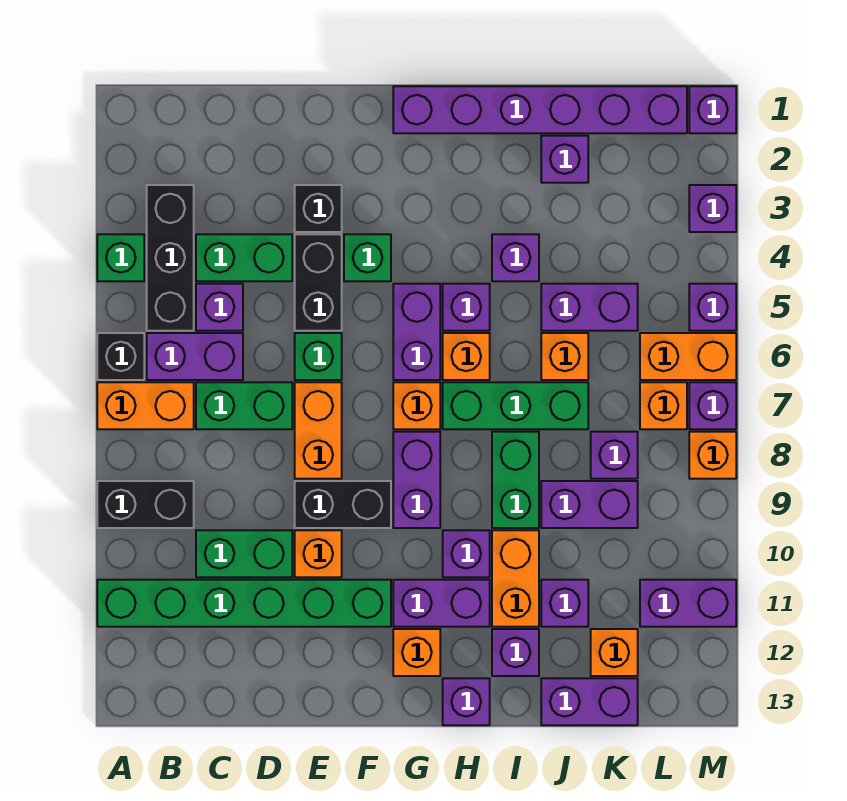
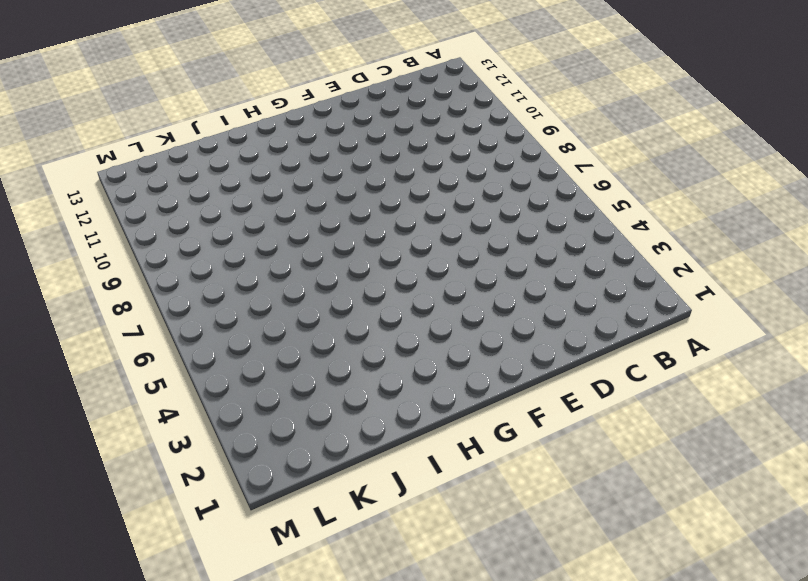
none -> green 1x1 brick [97,234,144,281]
none -> black 1x1 brick [97,333,144,380]
none -> orange 1x2 brick [97,382,194,429]
none -> black 1x2 brick [97,481,194,528]

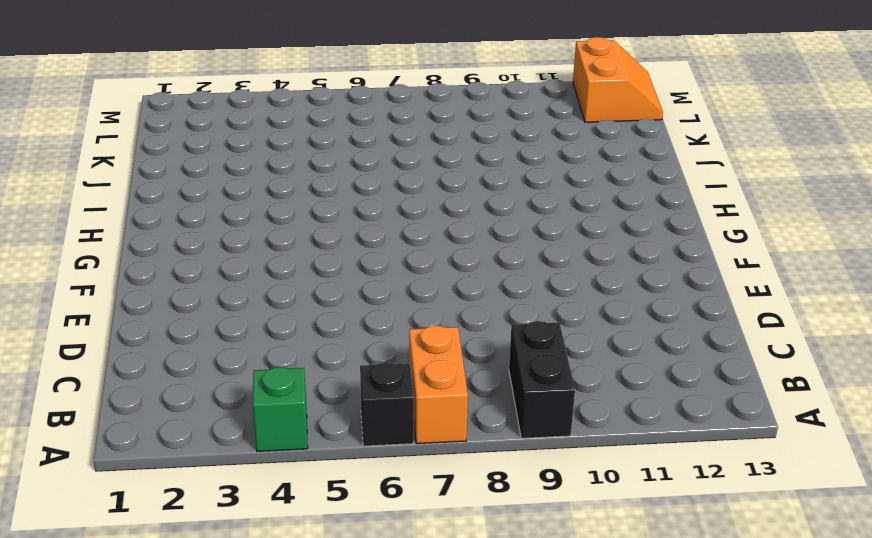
orange 2x2 slope [573,37,663,122] -> none
none -> green 1x6 brick [97,580,391,627]
none -> black 1x3 brick [147,185,194,331]
none -> purple 1x2 brick [147,333,243,380]
none -> green 1x2 brick [196,234,292,281]

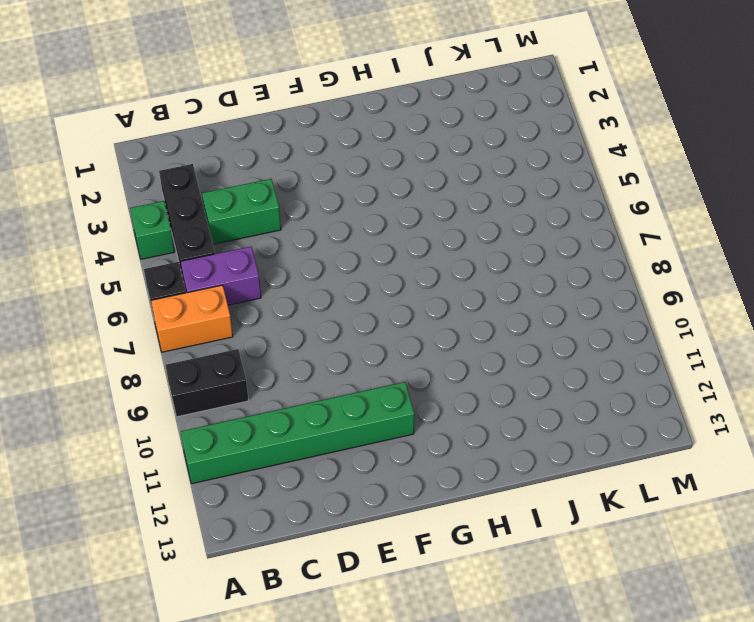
none -> purple 1x1 brick [196,284,243,331]
none -> green 1x2 brick [196,382,292,429]
none -> green 1x2 brick [196,530,292,577]
none -> black 1x1 brick [295,185,342,232]

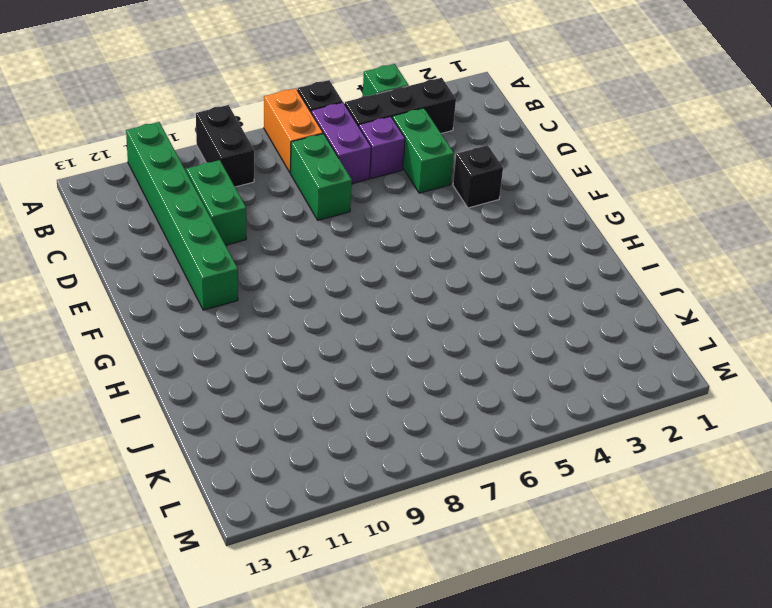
none -> black 1x2 brick [295,234,342,331]
none -> green 1x1 brick [295,333,342,380]
none -> orange 1x2 brick [295,382,342,479]
none -> black 1x2 brick [295,481,391,528]

